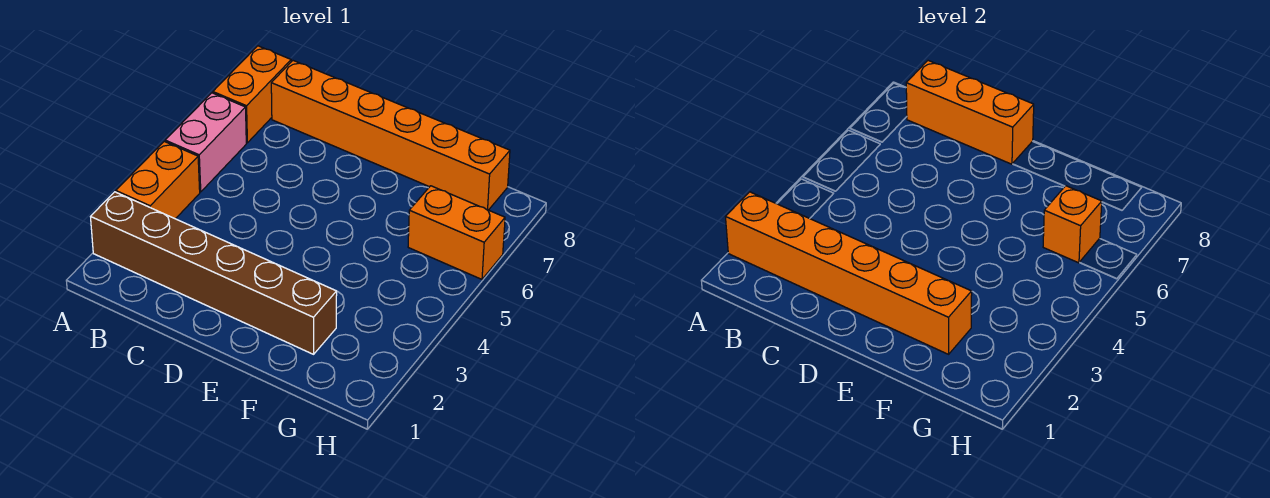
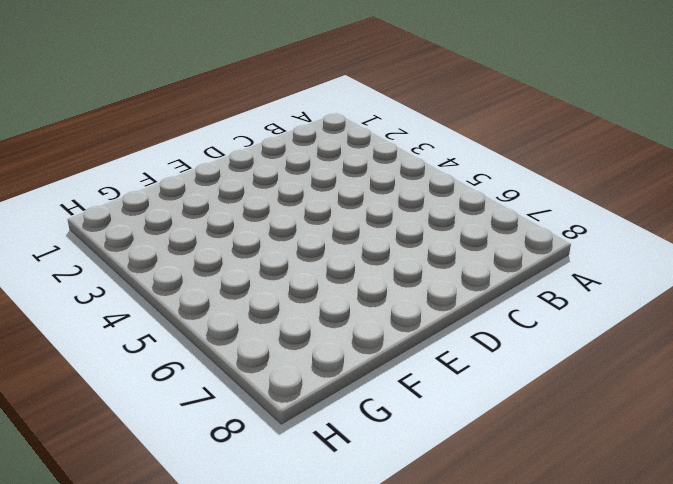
none -> brown 1x6 brick [91,192,337,354]
none -> orange 1x2 brick [116,142,200,219]

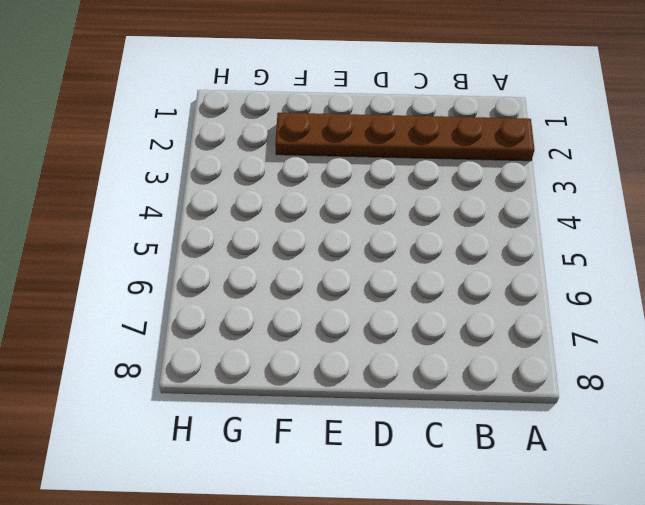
brown 1x6 plate [275,113,535,161] -> brown 1x6 brick [91,192,337,354]
none -> orange 1x2 brick [116,142,200,219]
none -> pink 1x2 brick [165,93,246,192]

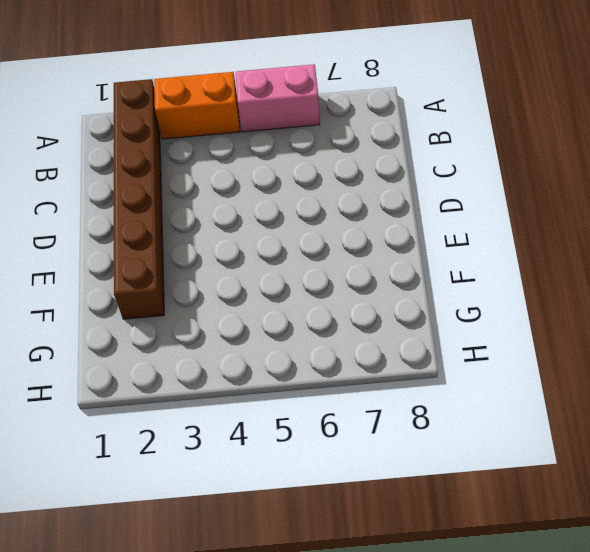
none -> orange 1x2 brick [213,46,291,143]
none -> orange 1x6 brick [271,61,510,210]

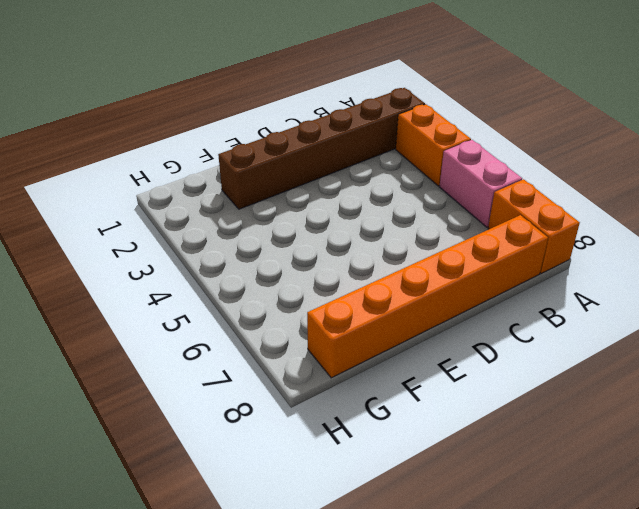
none -> orange 1x2 brick [408,186,505,279]
none -> orange 1x6 brick [726,192,972,354]

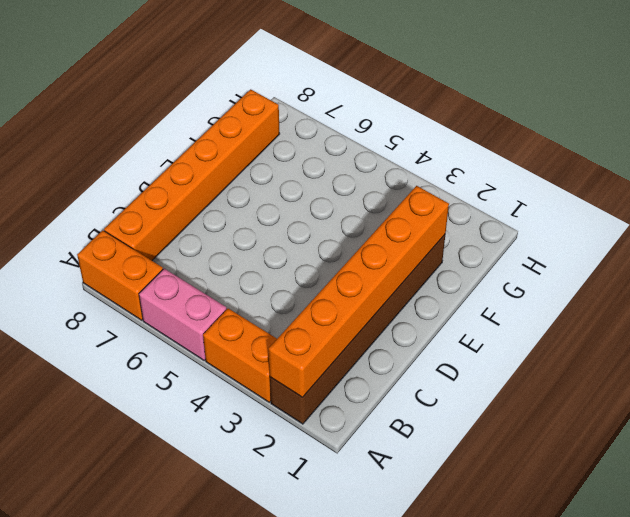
none -> orange 1x2 brick [408,186,505,279]
none -> orange 1x3 brick [906,61,1034,164]

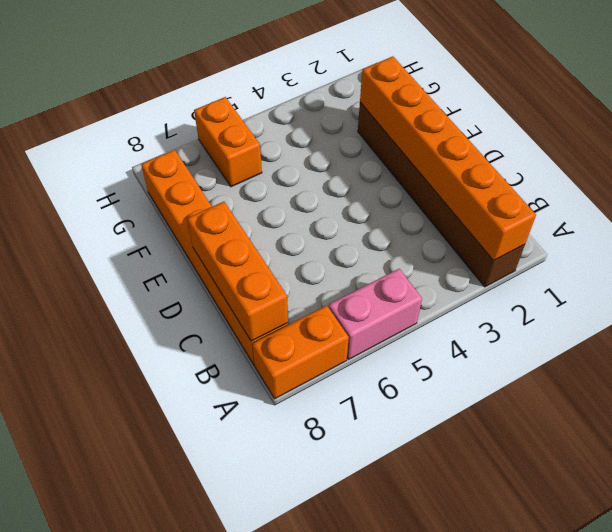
none -> orange 1x2 brick [116,142,200,219]
none -> orange 1x1 brick [1043,186,1102,263]

